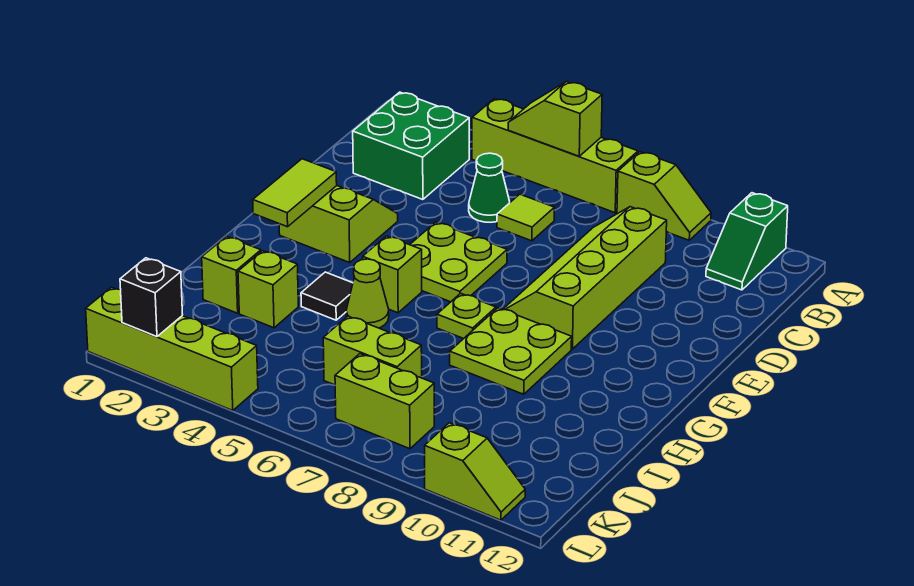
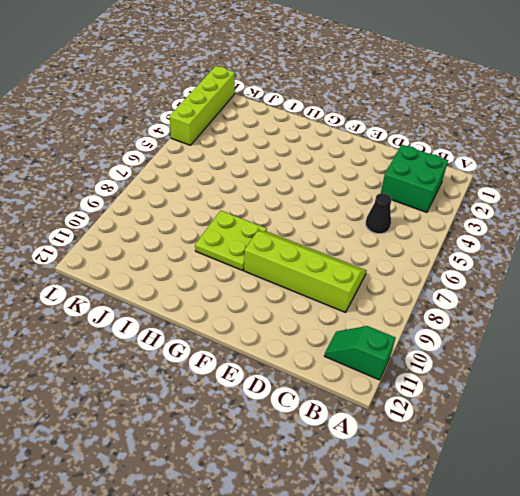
black 1x1 cone [366,193,392,234] -> green 1x1 cone [469,153,510,222]
none -> lime 1x4 brick [472,99,638,213]
none -> lime 1x2 slope [617,152,711,240]
none -> lime 1x1 tile [497,194,554,241]

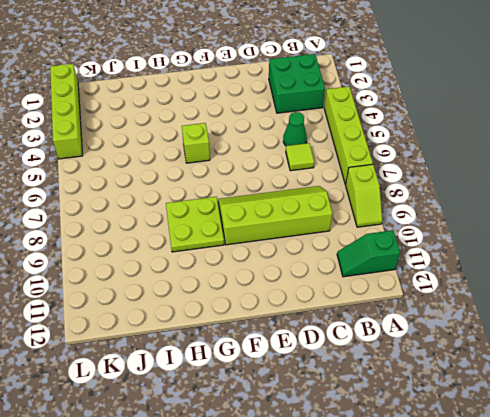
none -> lime 2x2 slope [279,186,398,262]
none -> lime 2x2 plate [410,222,507,302]
none -> lime 1x1 plate [437,293,496,339]

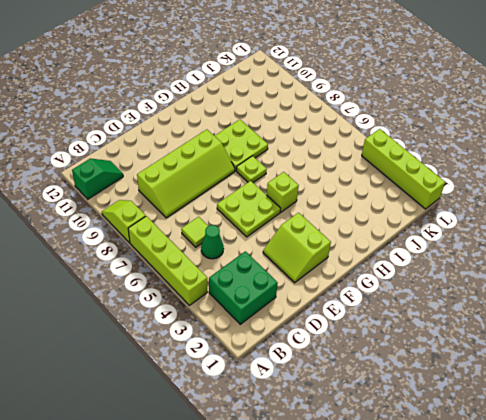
none -> black 1x1 tile [301,272,353,320]
none -> lime 1x1 cone [346,259,389,328]
none -> lime 1x1 brick [202,236,261,313]

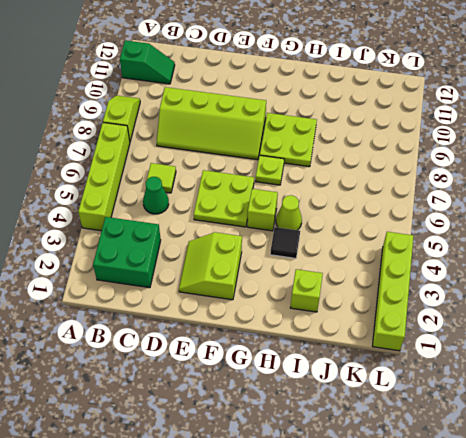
none -> lime 1x1 brick [238,251,298,328]
none -> lime 1x2 brick [323,316,422,385]
none -> lime 1x2 brick [335,354,434,449]

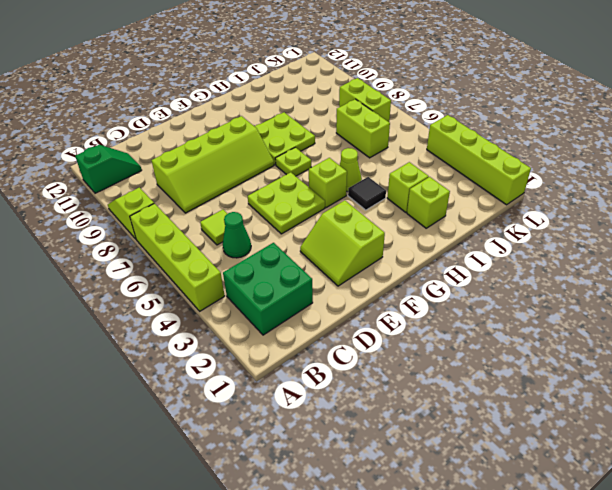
none -> lime 1x2 slope [425,423,525,520]
none -> lime 1x2 slope [508,82,602,156]
none -> lime 1x2 tile [253,159,337,227]

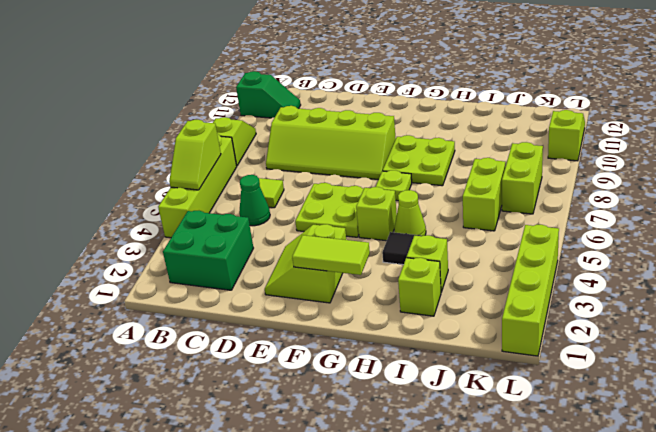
none -> black 1x1 brick [120,258,183,337]

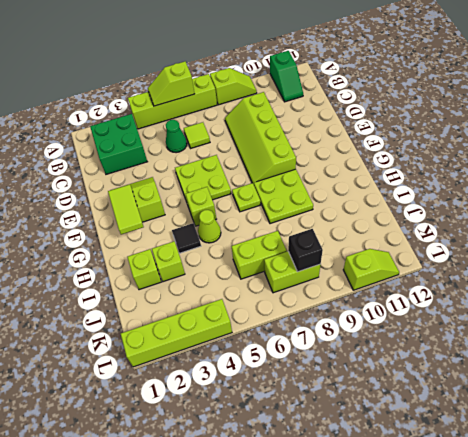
black 1x1 brick [288,229,323,272] -> black 1x1 brick moved to [120,258,183,337]

